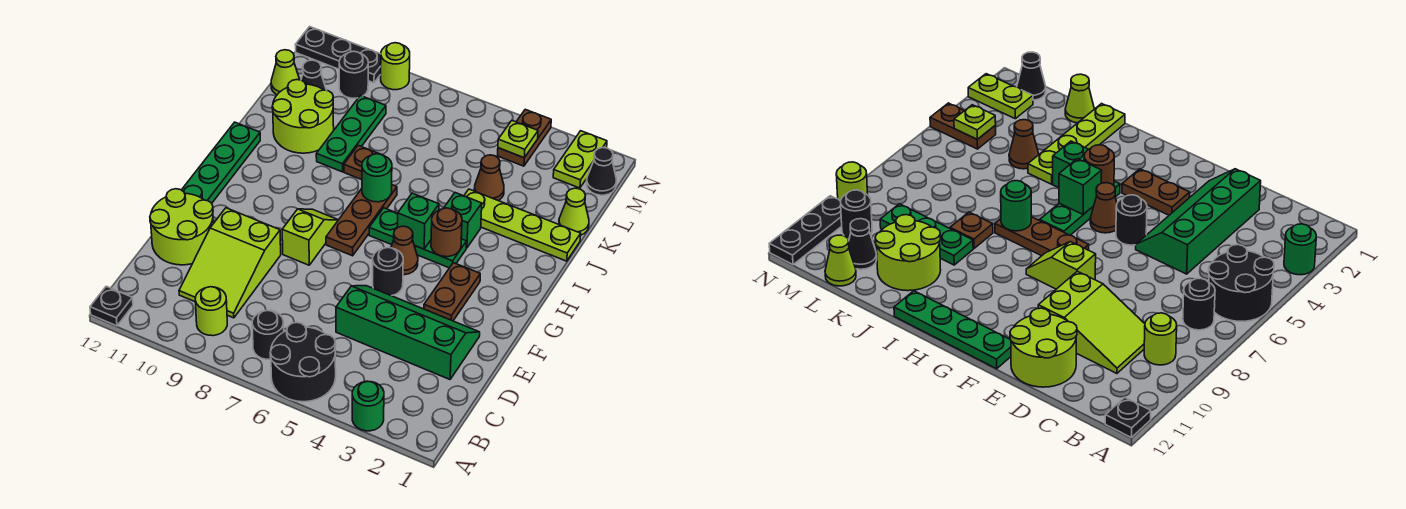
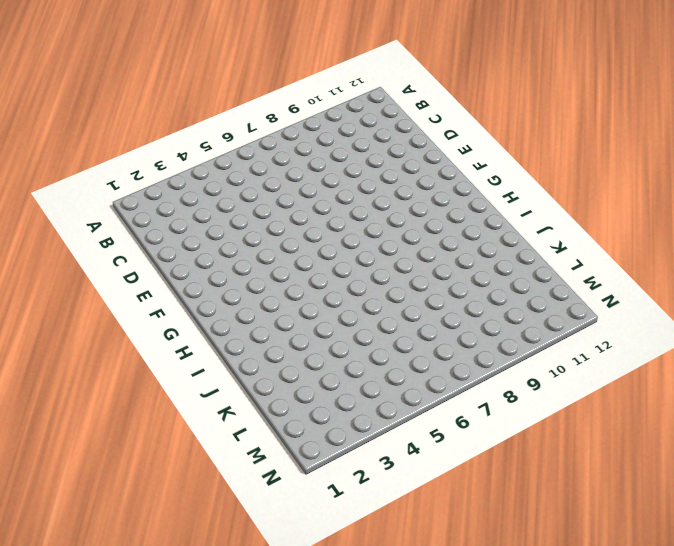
none -> green 1x1 round brick [352,381,384,431]
none -> black 2x2 round brick [270,322,336,402]
none -> black 1x1 plate [90,286,133,326]
none -> black 1x1 round brick [252,310,284,359]

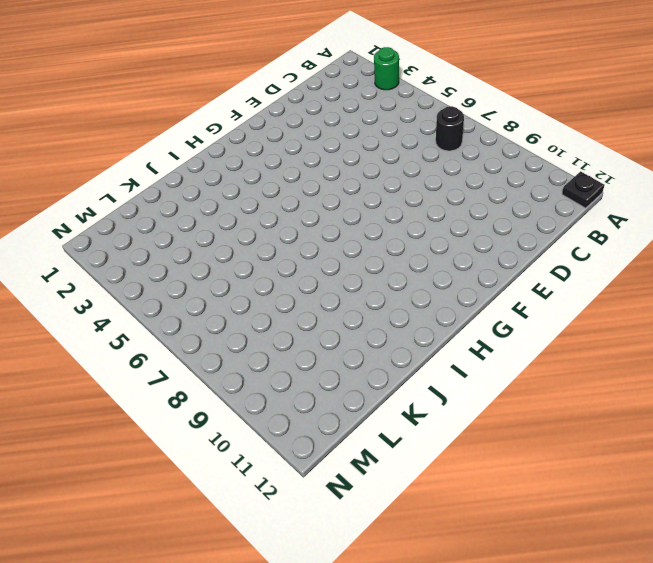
none -> black 2x2 round brick [270,322,336,402]
none -> lime 1x1 round brick [195,287,227,336]
none -> lime 2x3 slope [179,208,281,318]
none -> green 2x4 slope [336,286,480,379]

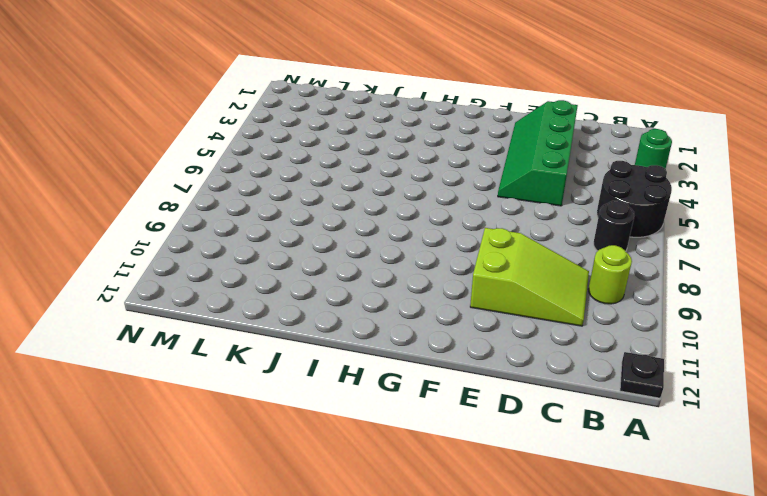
none -> lime 2x2 round brick [150,189,213,265]
none -> brown 1x2 plate [424,263,480,321]
none -> black 1x1 round brick [373,247,403,296]
none -> lime 1x2 slope [282,209,338,265]

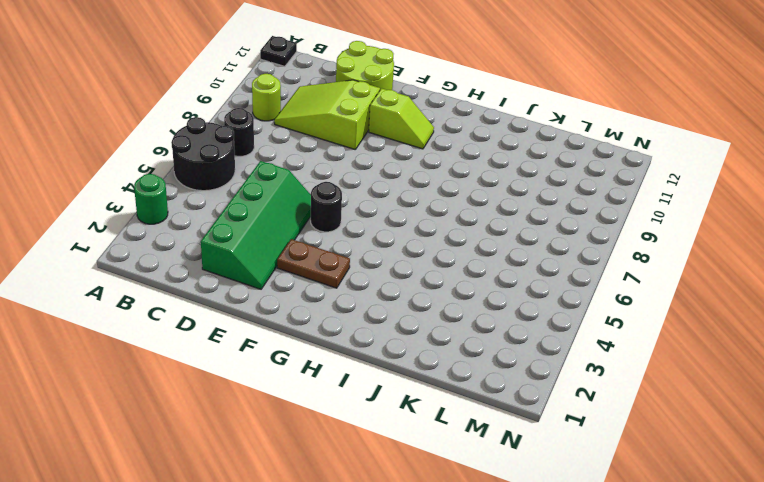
lime 1x2 slope [369,88,434,149] -> lime 1x2 slope moved to [282,209,338,265]
none -> green 1x4 plate [182,122,260,203]
none -> brown 1x1 cone [391,226,418,275]
none -> brown 1x3 plate [326,185,397,256]
none -> green 1x3 plate [369,208,467,268]

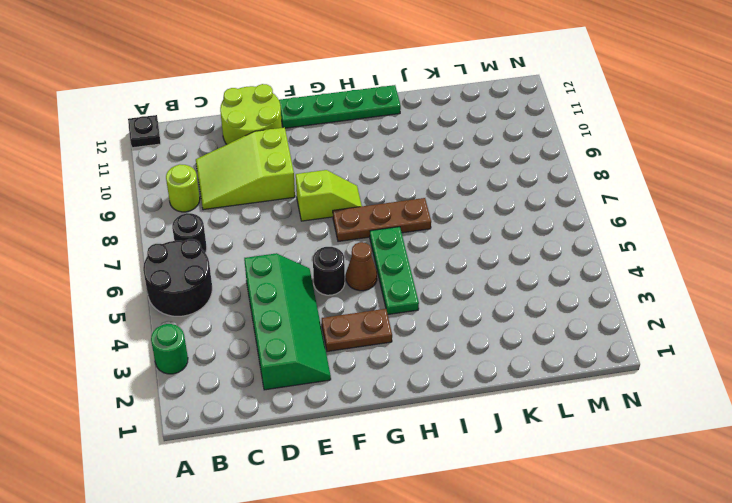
none -> green 1x1 brick [443,193,482,248]
none -> lime 1x4 plate [464,189,581,261]
none -> brown 1x1 plate [344,145,379,180]
none -> green 1x3 plate [316,95,386,172]

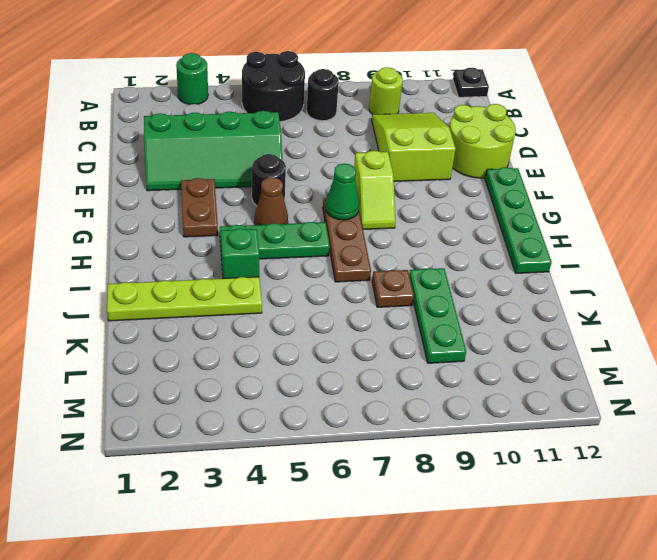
green 1x1 cone [325,164,359,220] -> none
none -> lime 2x2 round brick [272,80,334,153]
none -> lime 1x1 cone [559,188,589,235]
none -> brown 1x1 cone [474,155,504,201]
none -> black 1x1 cone [301,60,326,90]

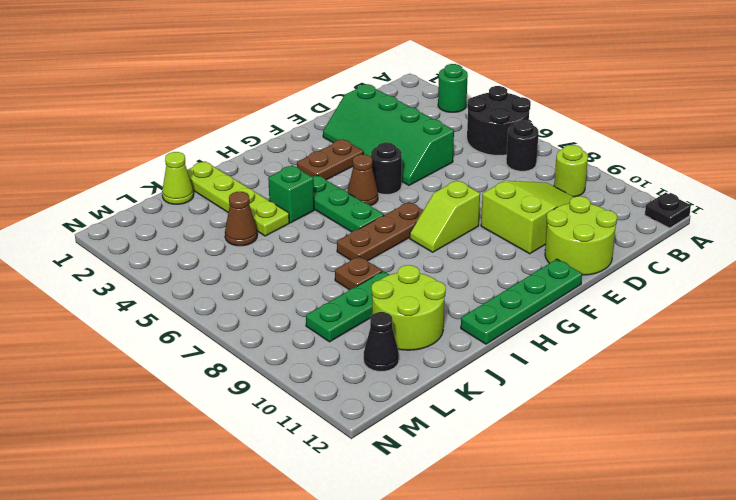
none -> lime 1x1 cone [271,50,300,94]
none -> black 1x1 cone [587,148,616,195]
none -> lime 1x2 plate [553,131,607,188]
none -> brown 1x2 plate [498,109,551,166]

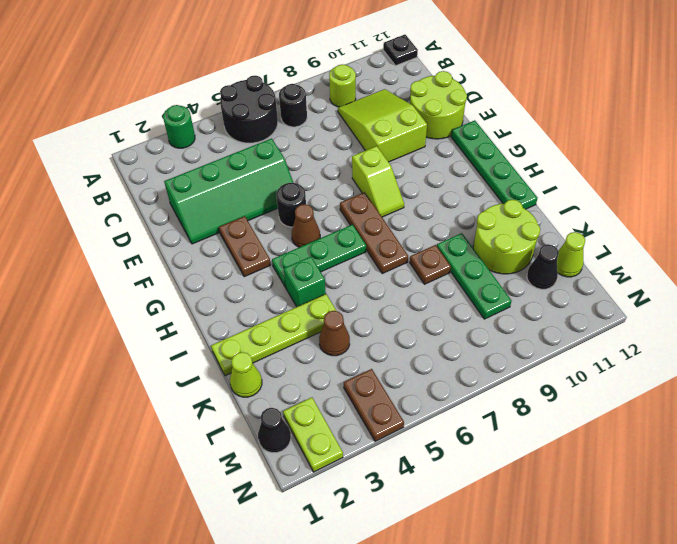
none -> black 1x1 round brick [339,51,368,98]
none -> lime 1x1 round brick [381,43,410,90]
none -> black 1x3 plate [295,27,381,83]
none -> brown 1x1 round brick [431,208,462,257]

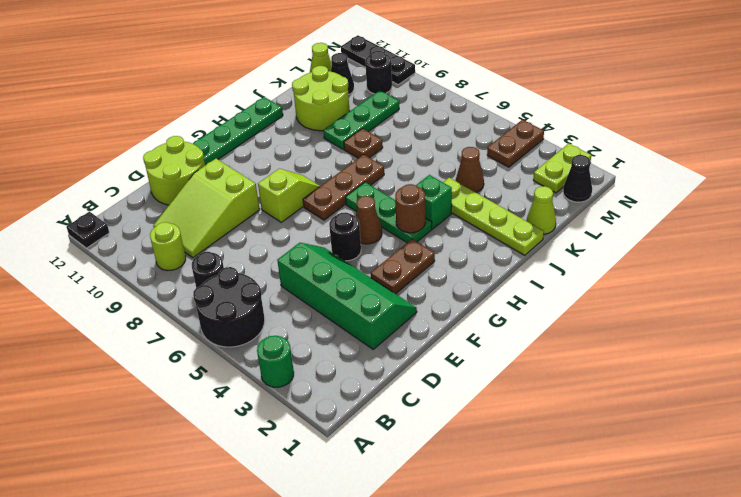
none -> lime 1x1 round brick [381,43,410,90]
none -> green 1x1 brick [397,193,439,249]
none -> green 1x1 round brick [362,154,392,202]
none -> lime 1x1 plate [498,121,538,158]

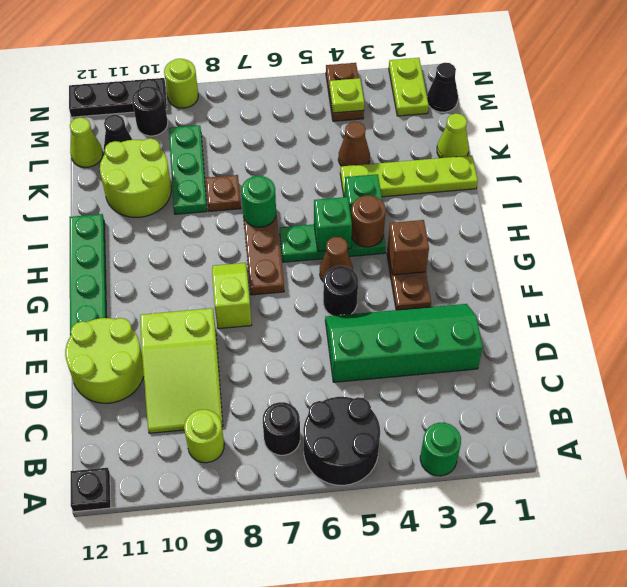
brown 1x1 brick [388,220,429,275] -> none

